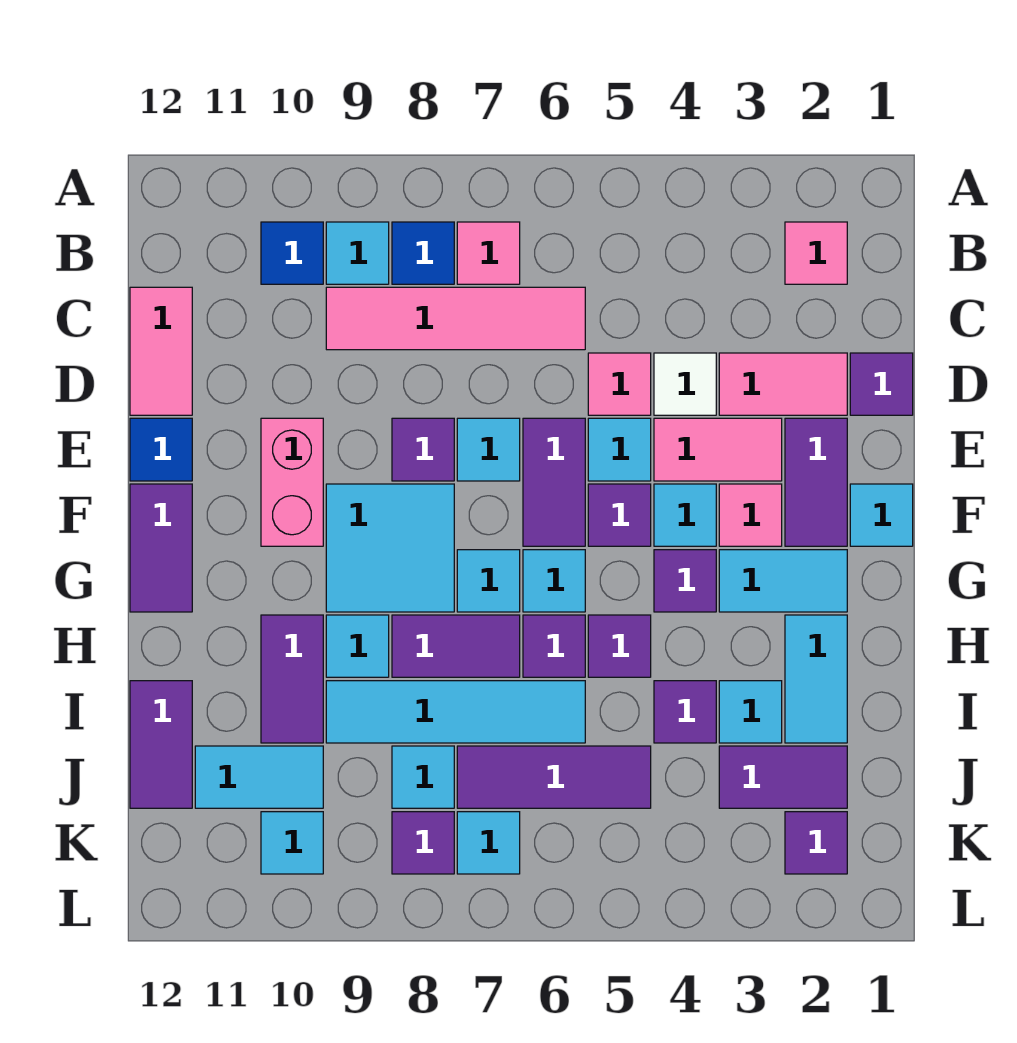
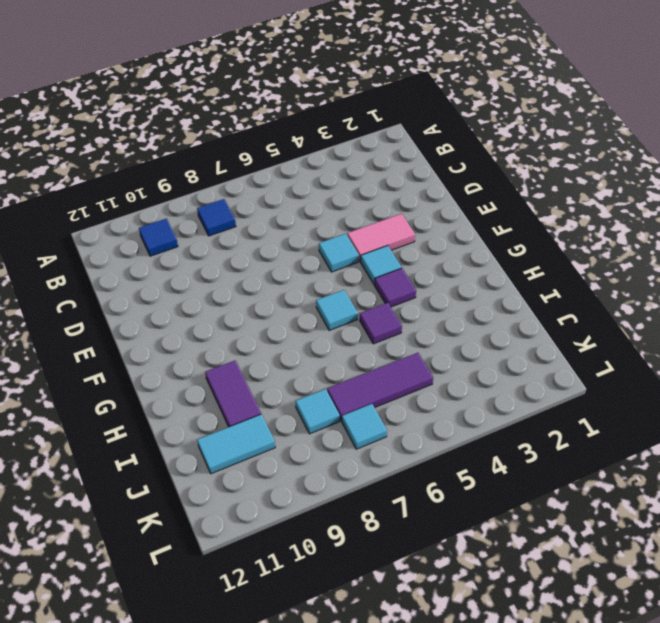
none -> pink 1x1 tile [785,222,847,284]
none -> pink 1x1 tile [457,222,520,284]
none -> cyan 1x1 tile [326,222,389,284]
none -> pink 1x4 tile [326,287,585,350]

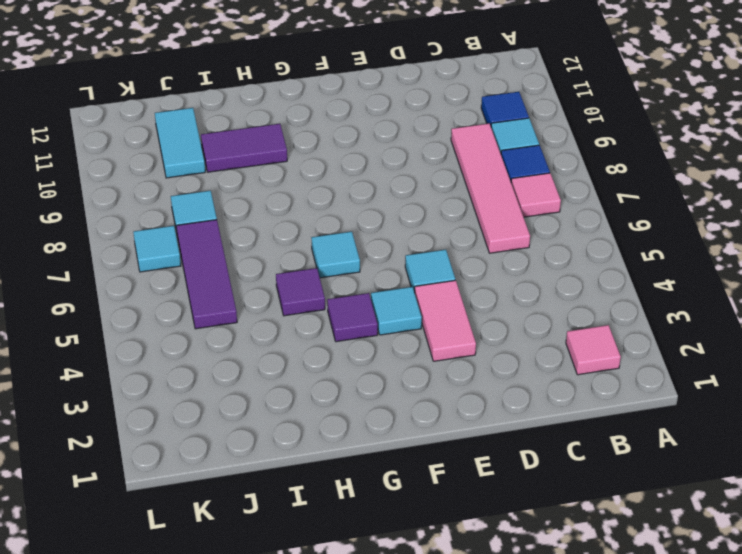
none -> pink 1x2 tile [130,287,192,415]
none -> purple 1x1 tile [850,353,913,415]
none -> pink 1x2 tile [719,353,847,415]
none -> white 1x1 tile [654,353,716,415]

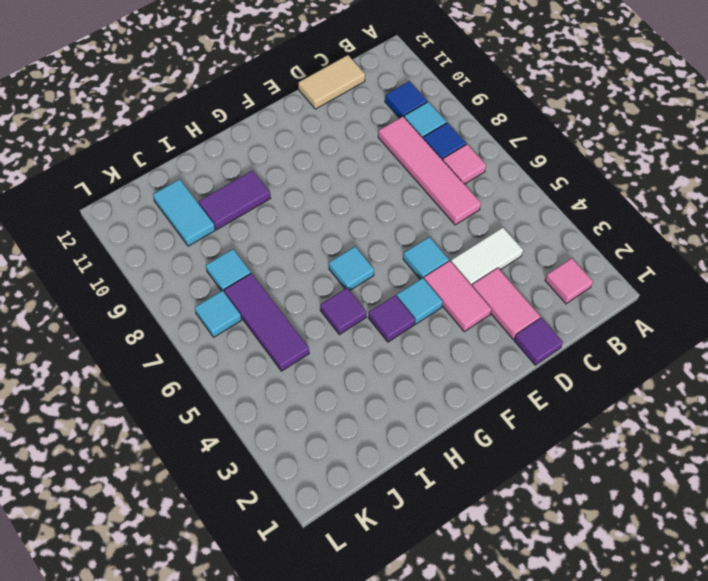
white 1x2 tile [451,228,523,286] -> white 1x1 tile [654,353,716,415]
tan 1x2 tile [298,55,365,109] -> pink 1x2 tile [130,287,192,415]
none -> pink 1x1 tile [588,353,651,415]
none -> purple 1x2 tile [785,418,847,546]
none -> purple 1x2 tile [523,418,585,546]
none -> cyan 1x1 tile [457,418,520,481]

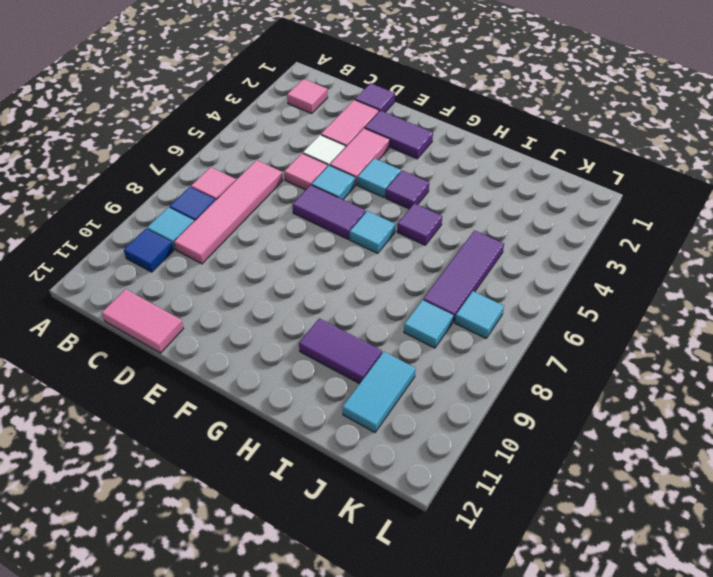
none -> cyan 1x1 tile [457,418,520,481]
none -> purple 1x1 tile [392,418,454,481]
none -> pink 1x2 brick [261,418,323,546]
none -> blue 1x1 tile [130,418,192,481]

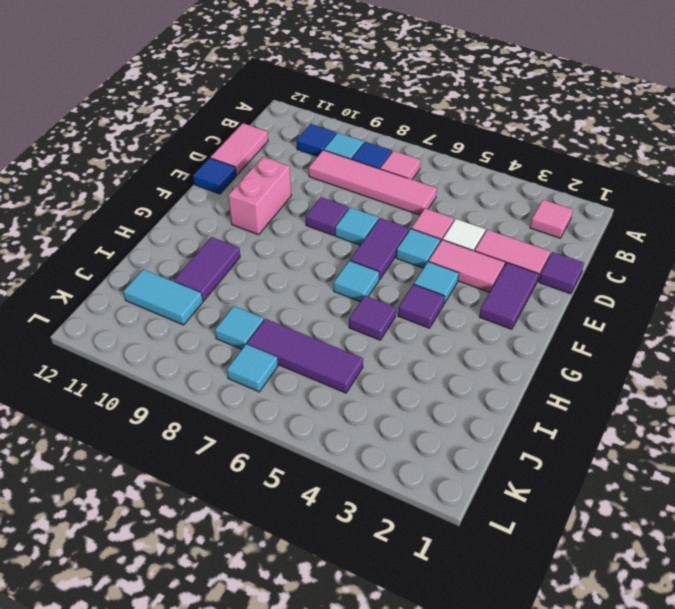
none -> cyan 1x1 tile [850,484,913,546]
none -> pink 1x1 tile [719,484,782,546]
none -> purple 1x1 tile [588,484,651,546]
none -> cyan 2x2 tile [326,484,454,612]

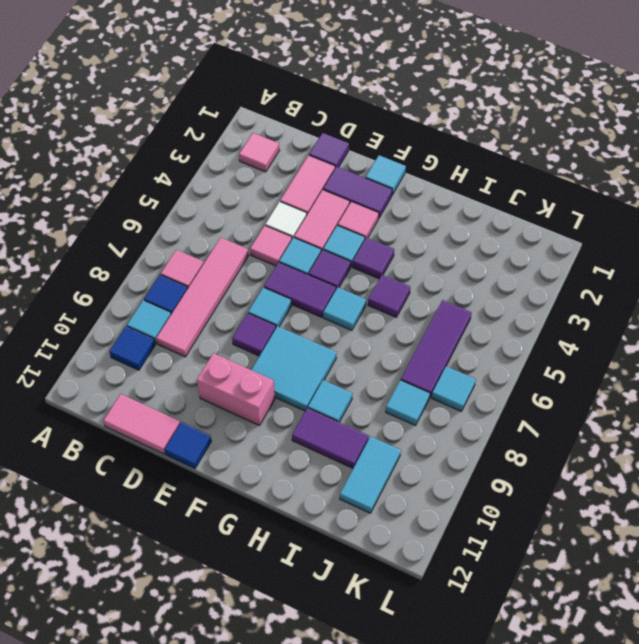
none -> purple 1x2 tile [130,484,192,612]
none -> cyan 1x2 tile [719,550,847,612]
none -> cyan 1x1 tile [457,550,520,612]
none -> cyan 1x2 tile [785,615,847,743]

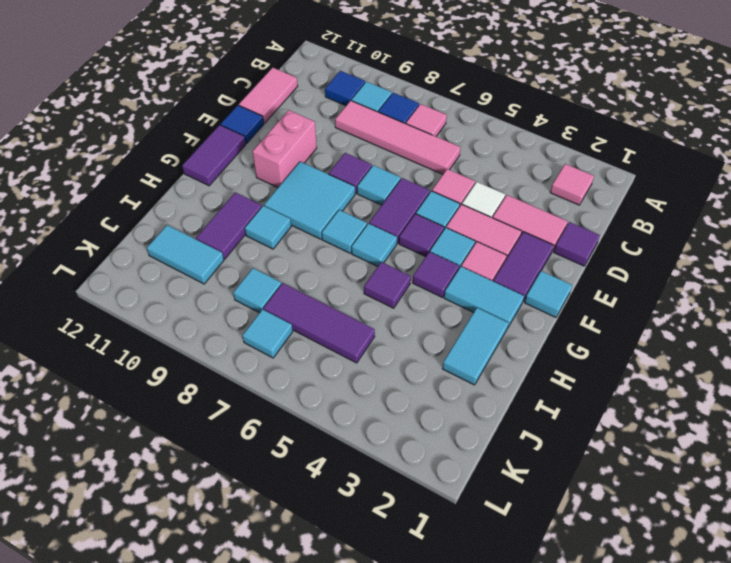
none -> purple 1x1 tile [523,615,585,677]
none -> purple 1x2 tile [392,615,520,677]
none -> cyan 1x1 tile [719,681,782,743]
none -> purple 1x1 tile [654,681,716,743]

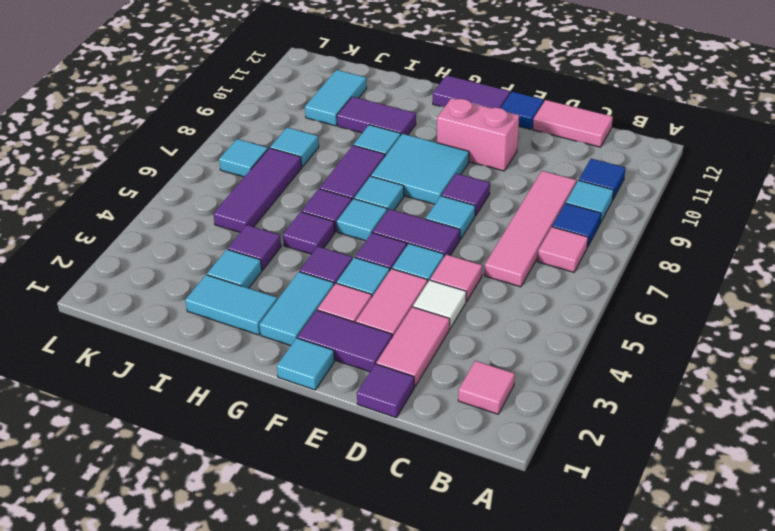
none -> cyan 1x4 tile [326,681,585,743]
none -> purple 1x2 tile [130,681,192,808]
none -> purple 1x2 tile [719,746,847,808]
none -> purple 1x1 tile [785,812,847,874]

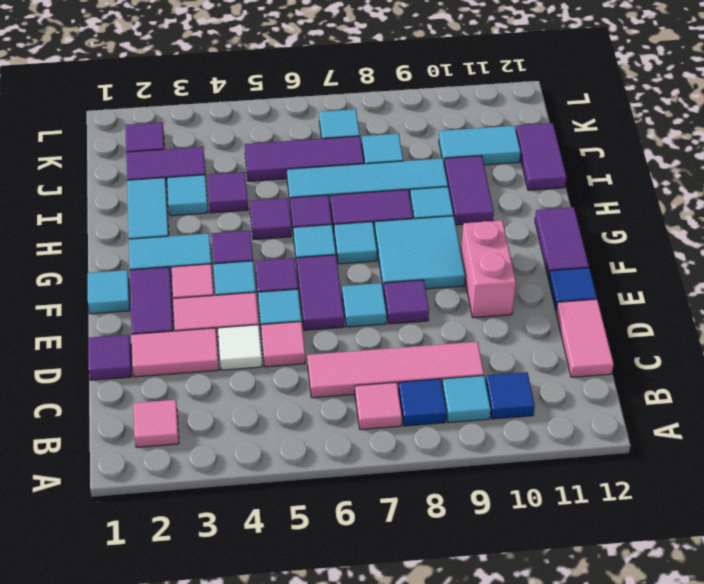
none -> purple 1x1 tile [392,812,454,874]
none -> cyan 1x1 tile [261,812,323,874]

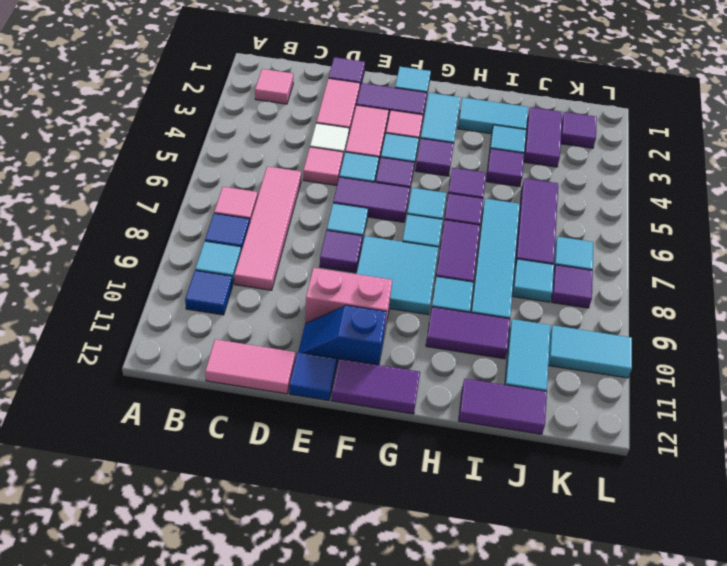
blue 1x2 slope [298,305,387,366] -> none
cyan 1x2 tile [548,325,632,378] -> cyan 1x1 tile [261,812,323,874]

